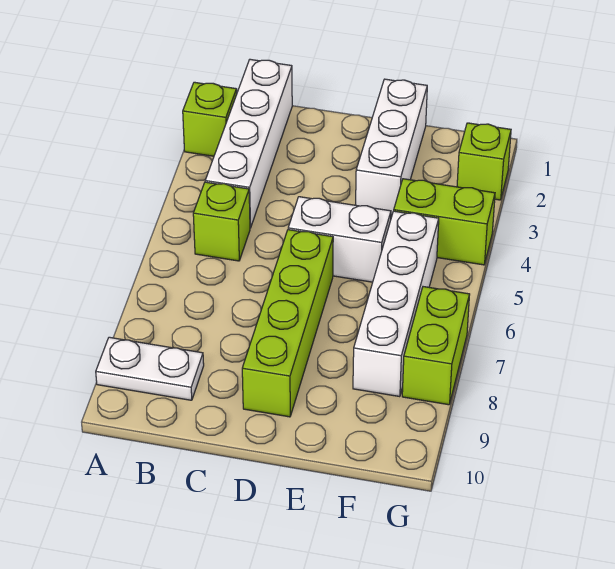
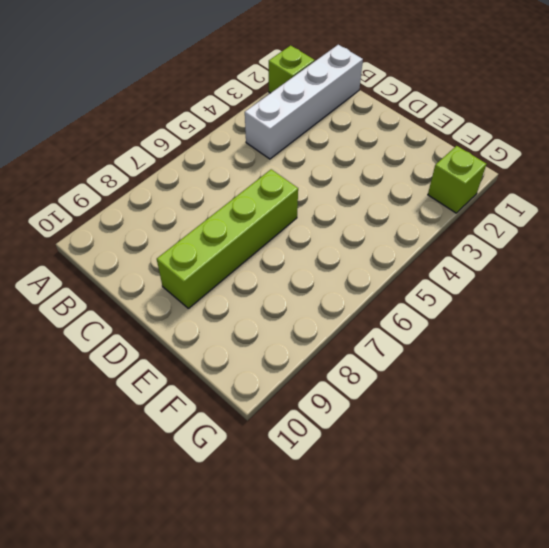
none -> white 1x2 plate [96,337,204,400]
none -> lime 1x1 brick [193,182,250,261]

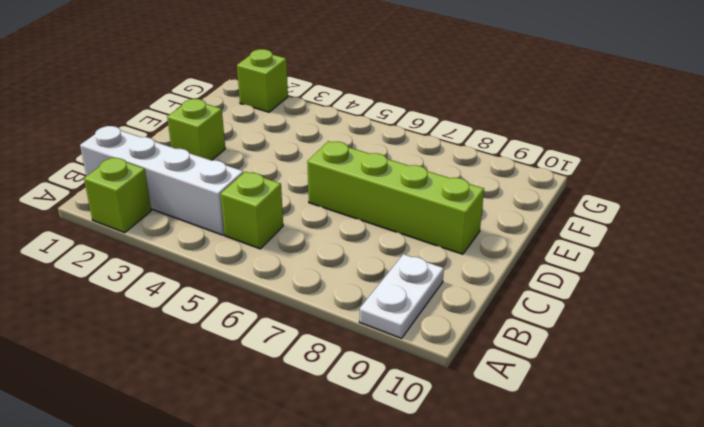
lime 1x1 brick [167,99,225,160] -> none
none -> white 1x2 brick [288,197,391,282]
none -> white 1x3 brick [356,79,427,217]

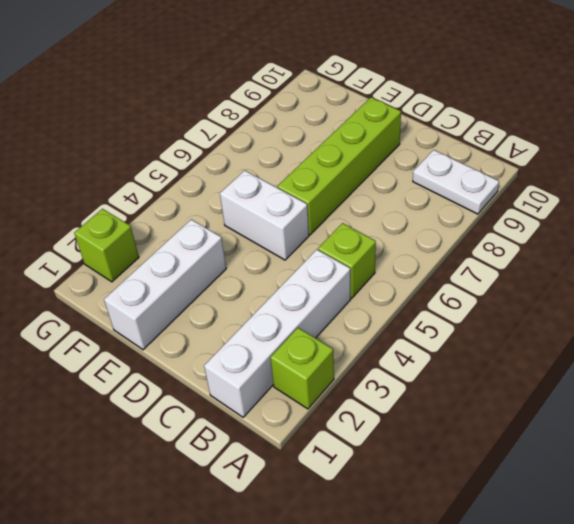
none -> lime 1x2 brick [394,179,495,265]
none -> white 1x4 brick [353,211,439,397]

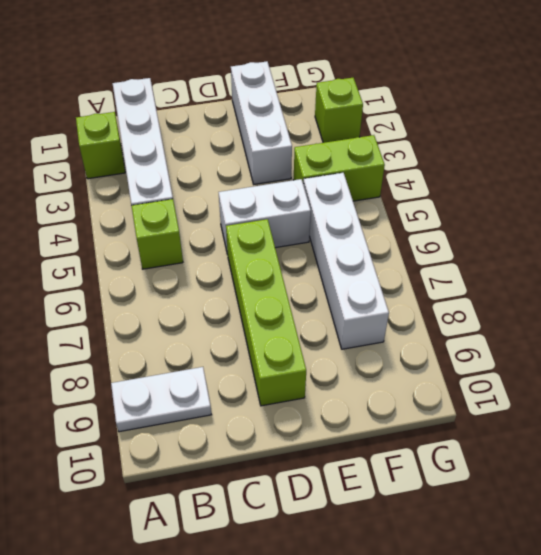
none -> lime 1x2 brick [402,287,470,405]

